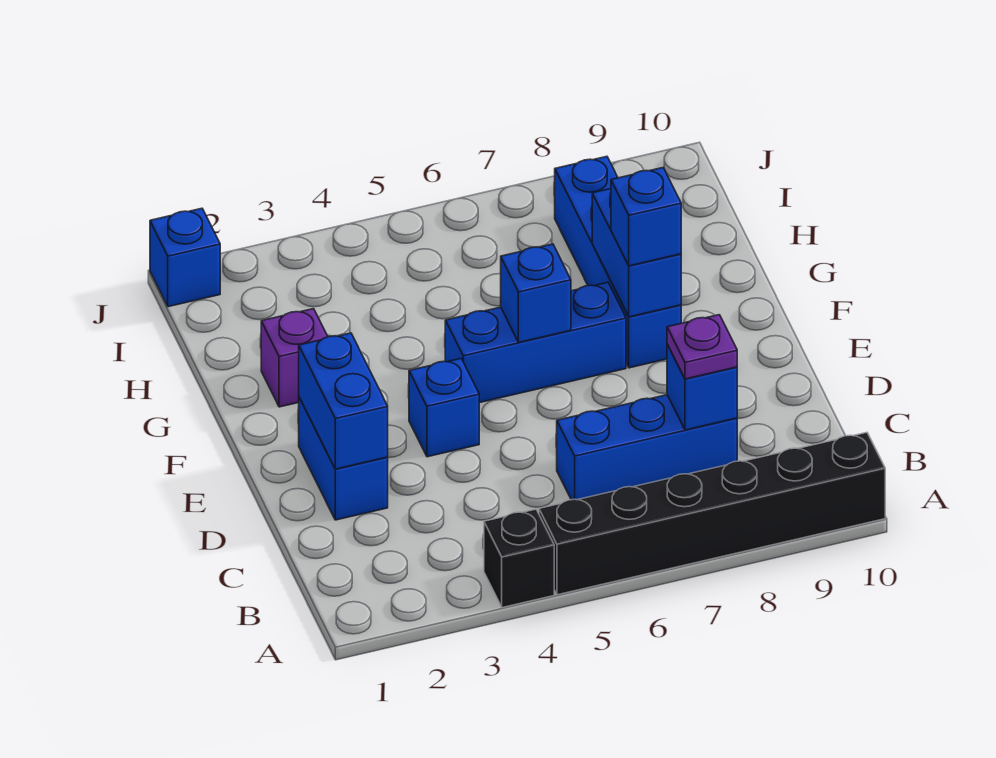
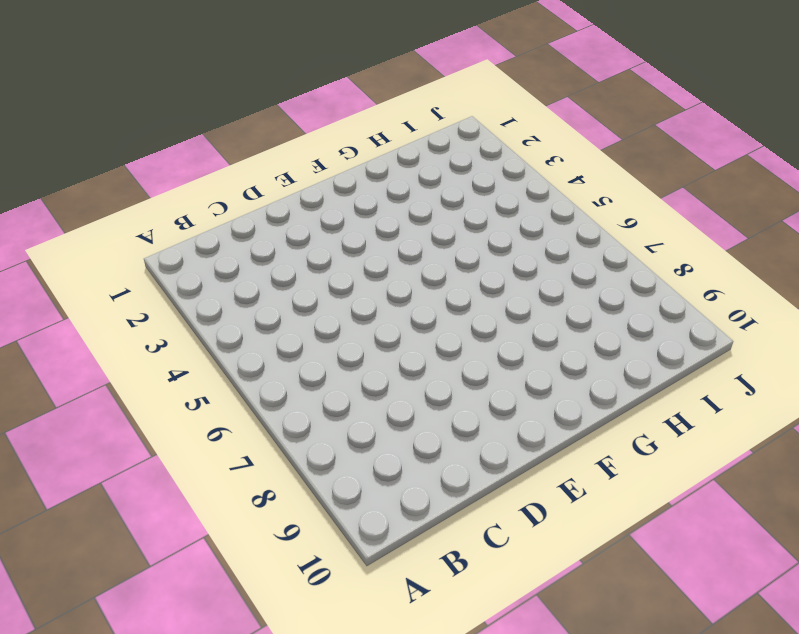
none -> black 1x1 brick [484,509,554,608]
none -> black 1x6 brick [539,433,885,595]
none -> blue 1x3 brick [557,395,737,500]

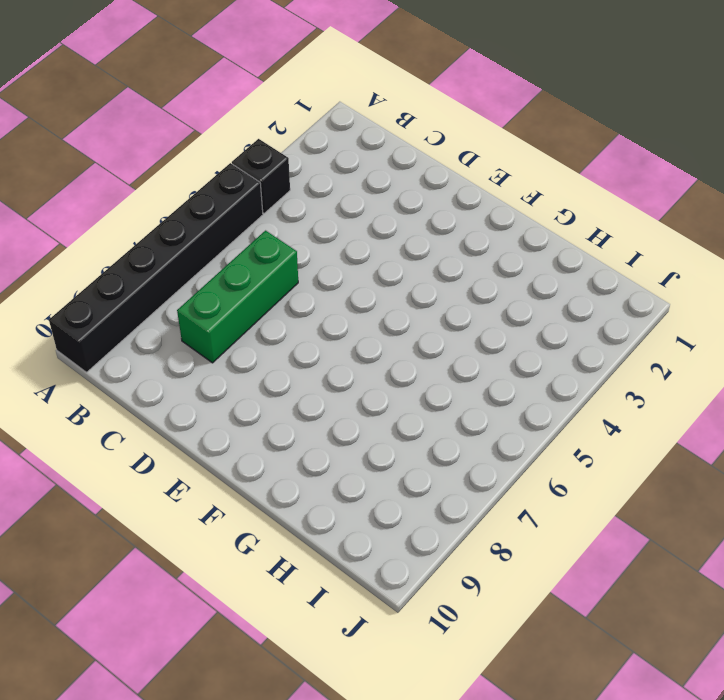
green 1x3 brick [177,231,298,363] -> blue 1x3 brick [557,395,737,500]
none -> blue 1x2 brick [299,397,388,520]
none -> blue 1x1 brick [409,359,479,457]
none -> blue 1x3 brick [445,282,626,403]

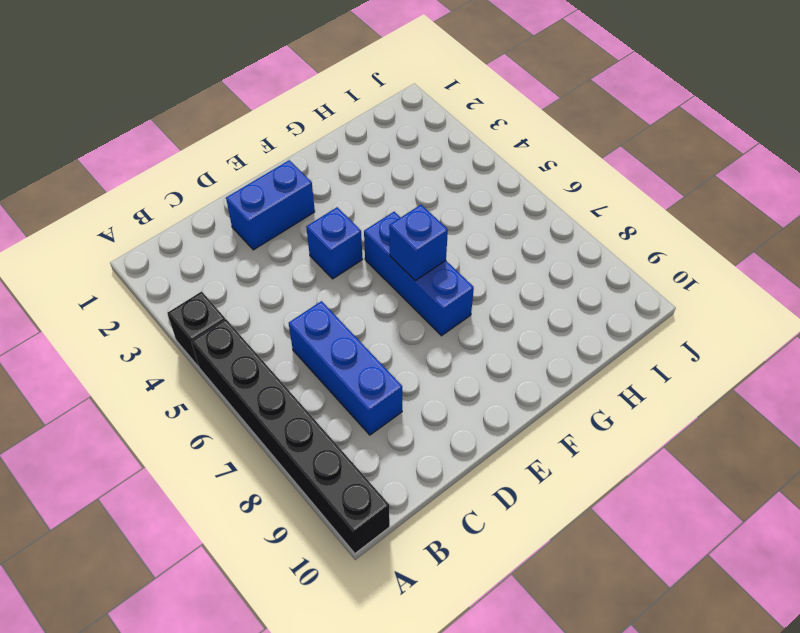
none -> blue 1x4 brick [555,156,681,368]
none -> purple 1x1 brick [261,309,328,407]
none -> blue 1x1 brick [150,208,220,307]

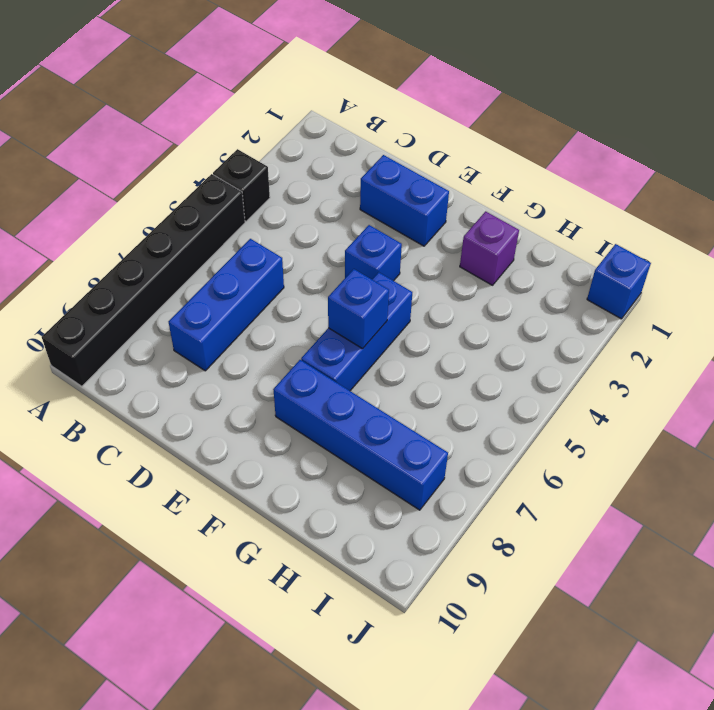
none -> blue 1x1 brick [667,344,737,430]
none -> blue 1x2 brick [299,333,388,469]
none -> blue 1x2 brick [592,189,681,317]

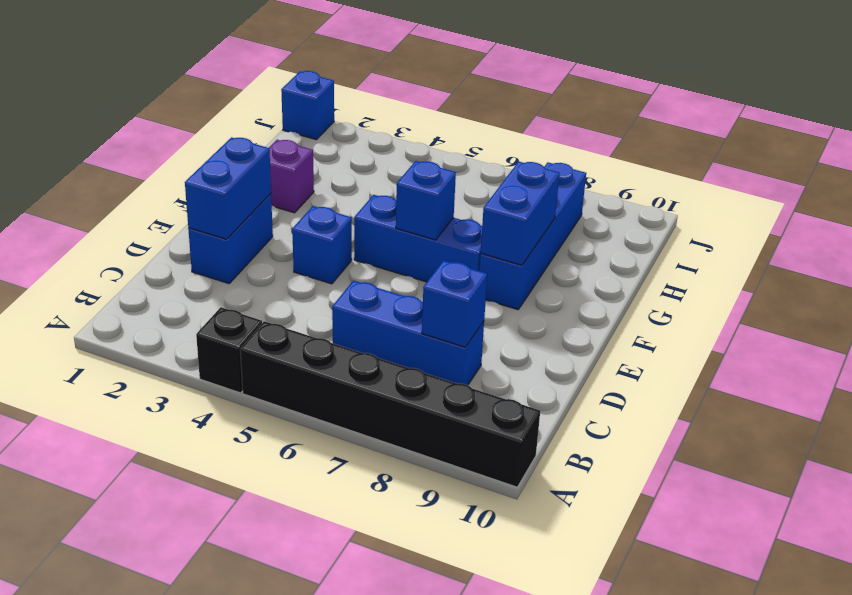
none -> purple 1x1 plate [667,315,737,379]
none -> blue 1x1 brick [611,168,681,266]

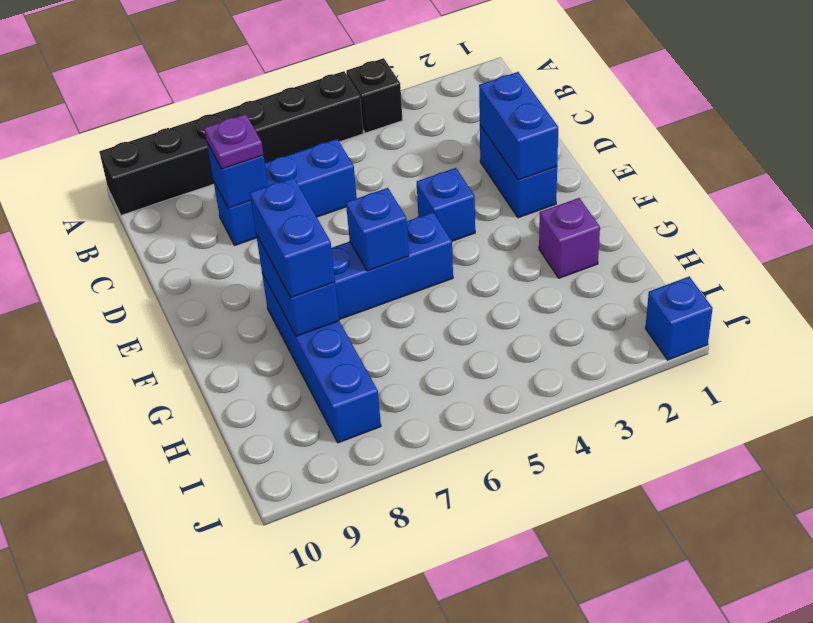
blue 1x2 brick [250,178,335,298] -> blue 1x1 brick [611,168,681,266]

